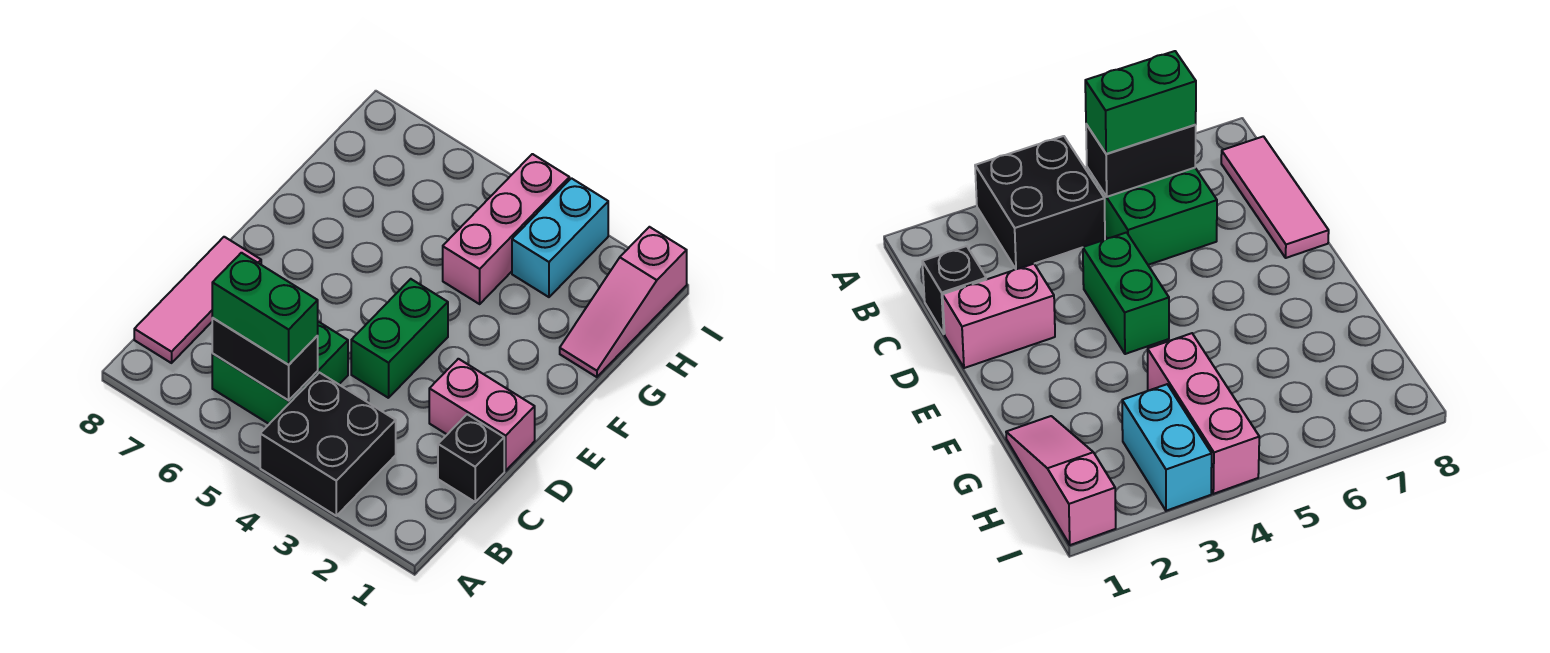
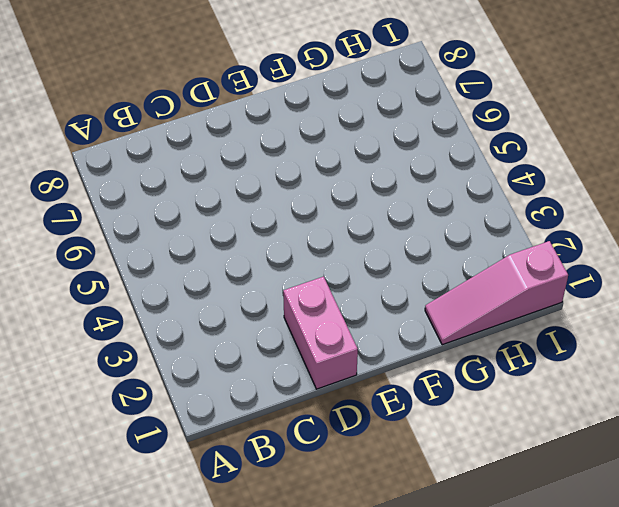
none -> black 2x2 brick [260,373,396,516]
none -> green 2x2 brick [212,322,348,424]

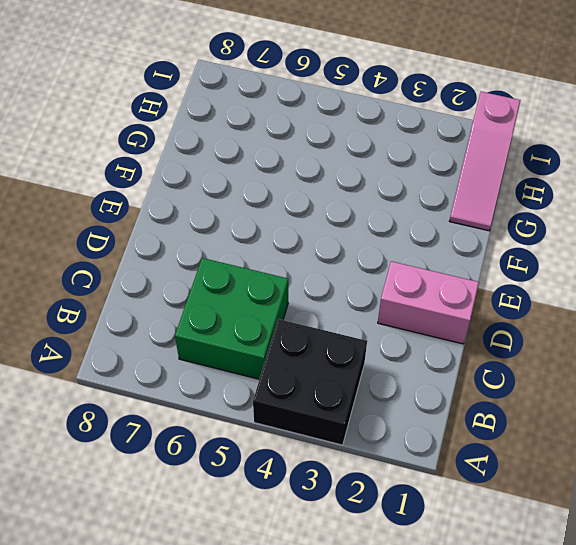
none -> pink 1x3 tile [134,237,261,363]
none -> black 1x1 brick [438,414,504,502]

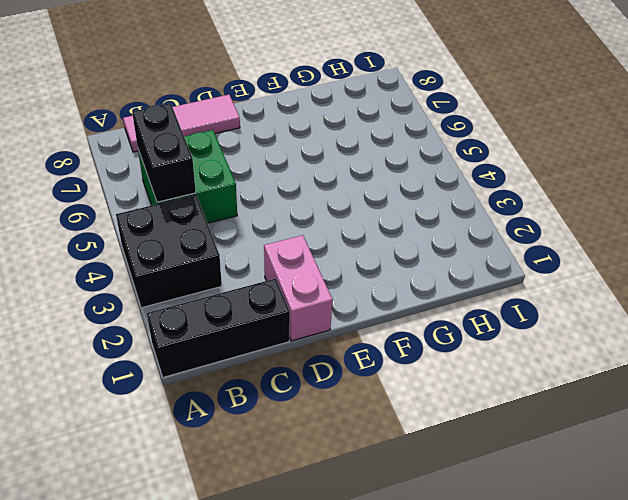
black 1x3 brick [147,279,290,377] -> black 1x1 brick [438,414,504,502]
none -> green 1x2 brick [351,279,448,398]
none -> pink 1x3 slope [560,227,687,377]

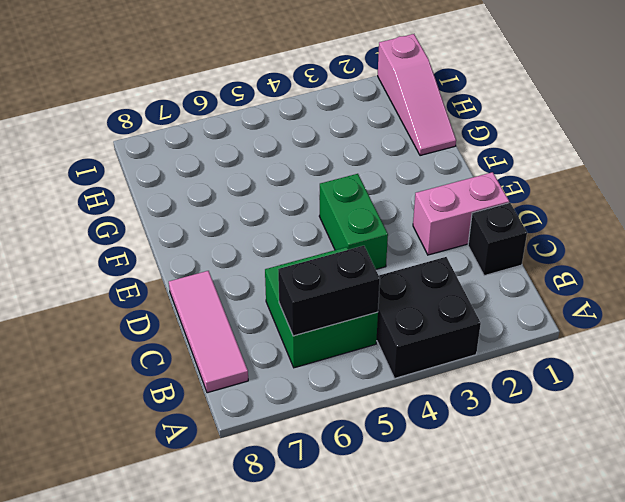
none -> pink 1x3 brick [443,154,569,304]
none -> cyan 1x2 brick [512,178,608,297]

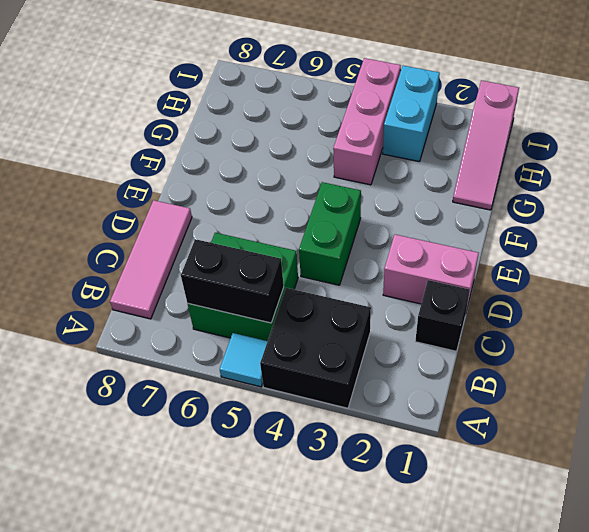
cyan 1x1 tile [220,333,268,387] -> none
none -> green 1x2 brick [212,253,318,365]

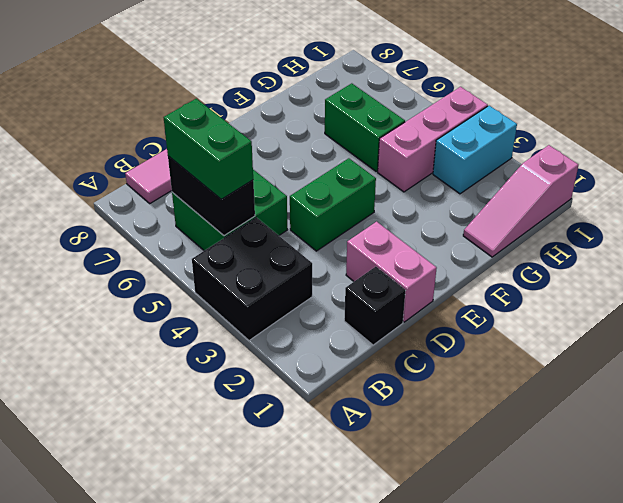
green 1x2 brick [325,83,405,171] -> none

